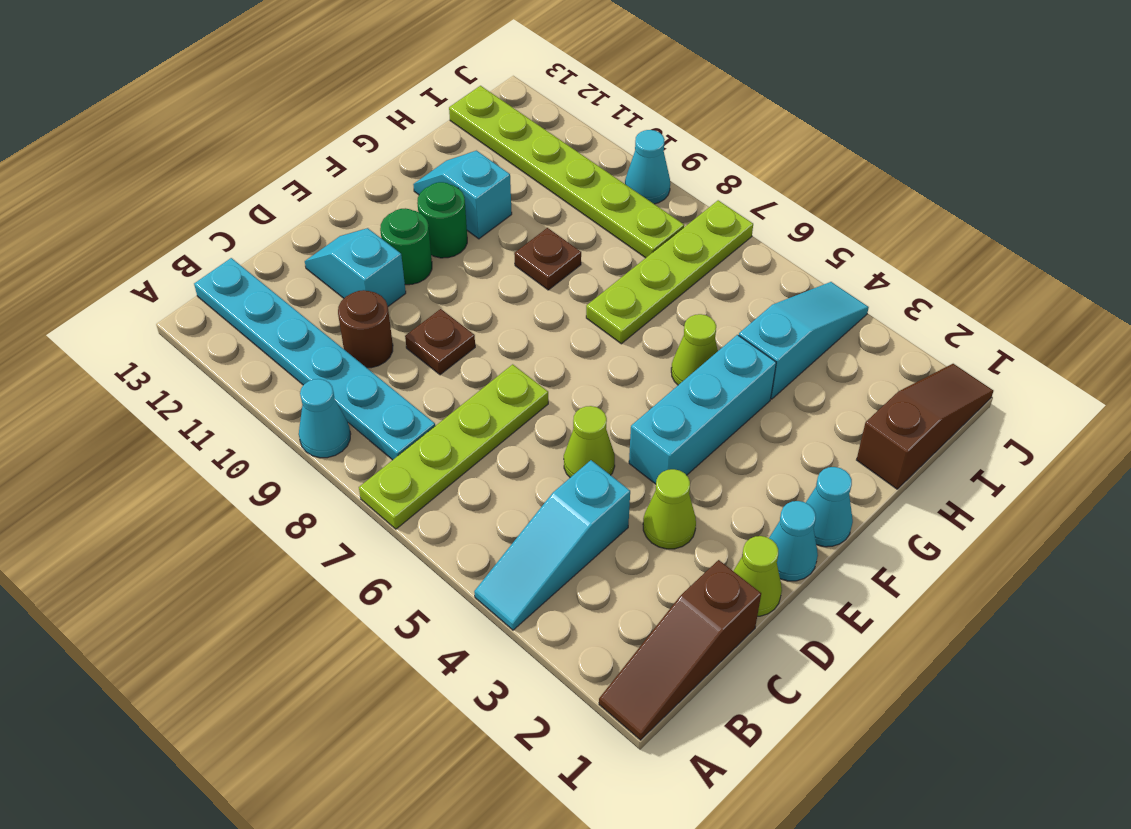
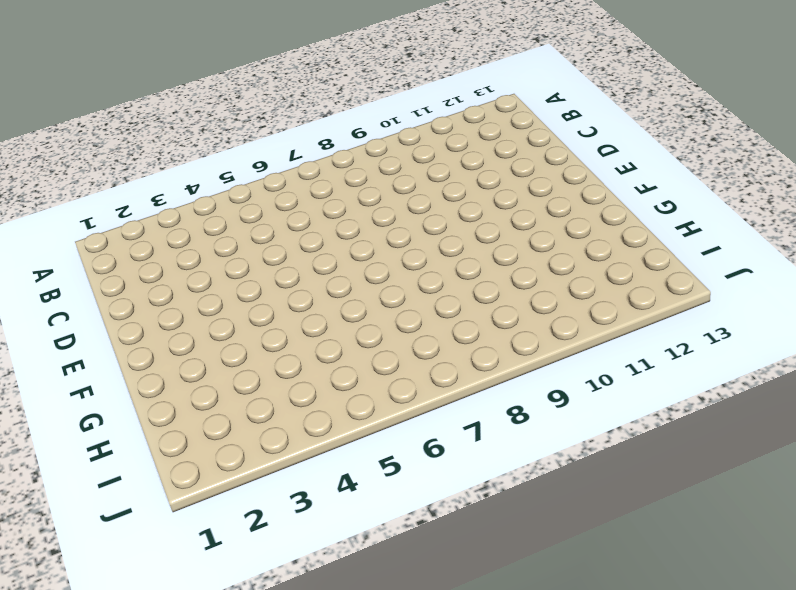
none -> brown 1x3 slope [599,560,761,740]
none -> cyan 1x3 slope [474,460,630,630]
none -> lime 1x4 plate [359,364,548,529]

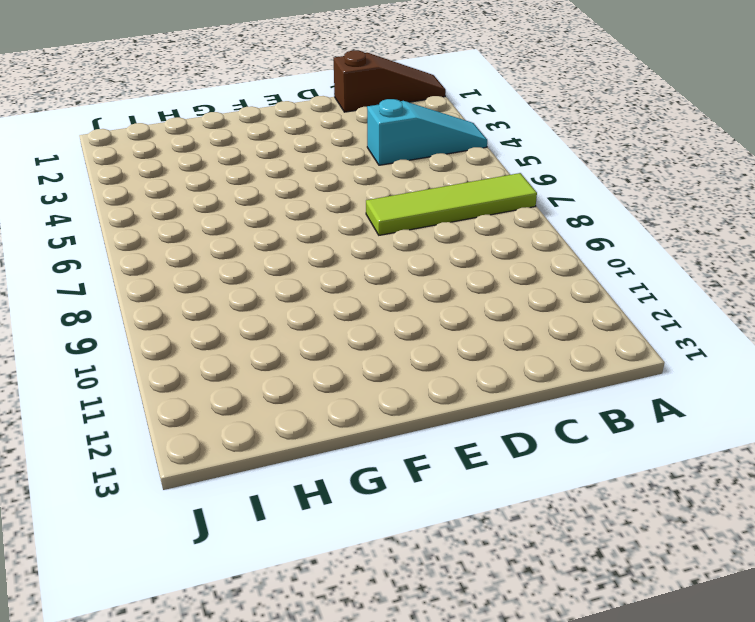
lime 1x4 tile [366,173,537,235] -> lime 1x4 plate [359,364,548,529]
none -> cyan 1x1 cone [299,379,351,458]
none -> cyan 1x6 plate [194,258,435,460]
none -> brown 1x1 round brick [338,290,393,368]

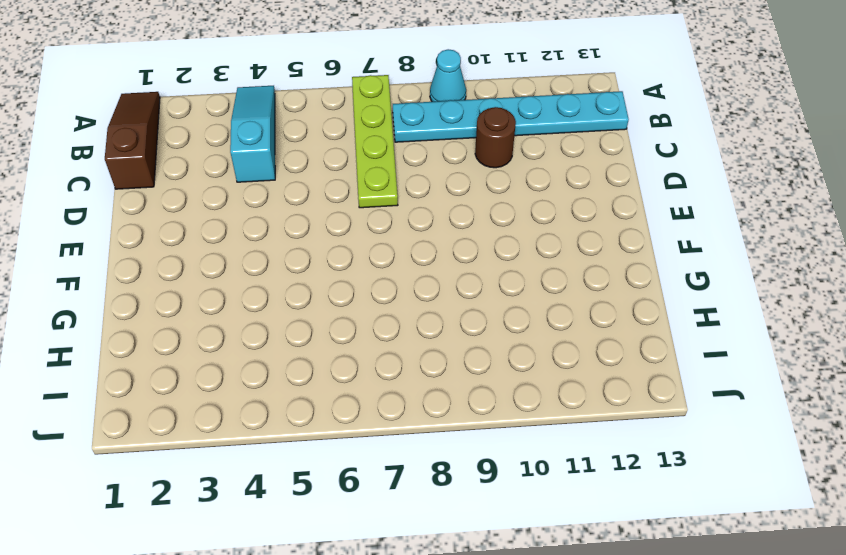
none -> lime 1x1 cone [734,536,782,616]
none -> lime 1x1 cone [643,469,696,549]
none -> lime 1x1 cone [564,406,615,477]

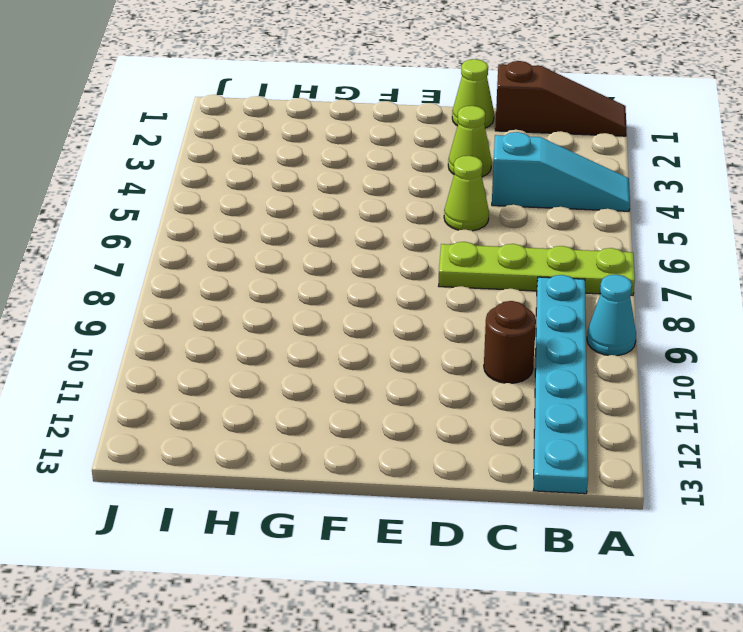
none -> brown 1x1 plate [405,309,475,375]
none -> cyan 1x2 slope [305,228,406,306]
none -> cyan 1x1 cone [769,501,818,581]

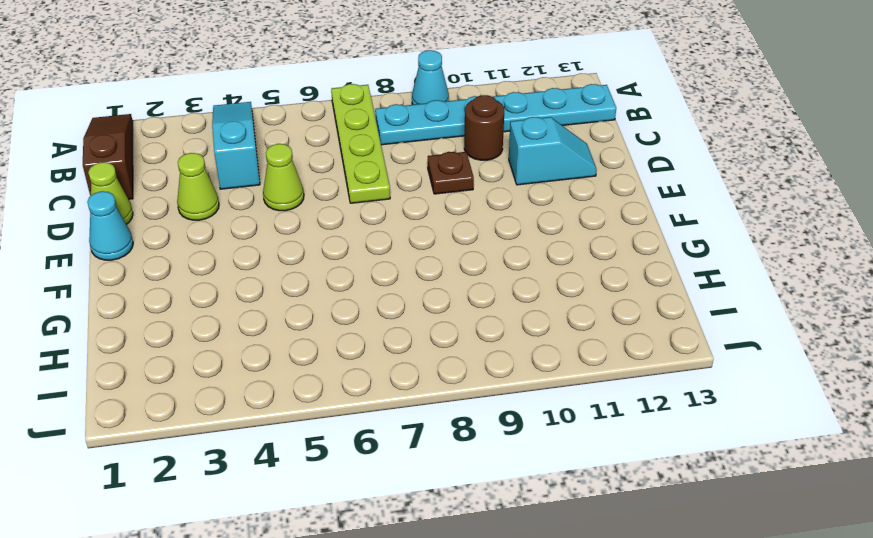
none -> cyan 1x3 brick [629,335,776,484]
none -> green 1x1 round brick [380,208,432,285]
none -> cyan 1x1 cone [806,467,853,547]

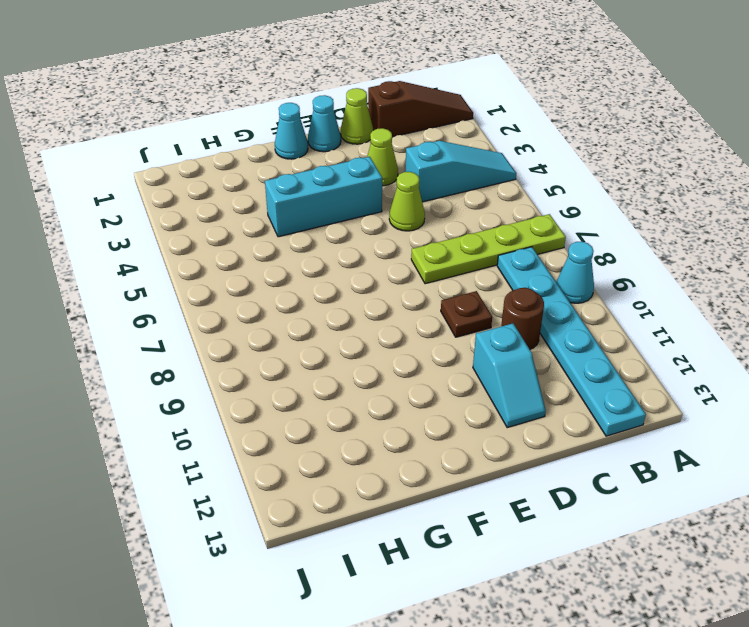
none -> green 1x1 round brick [380,208,432,285]
none -> green 1x1 round brick [417,182,467,258]
none -> lime 1x1 cone [671,314,718,385]

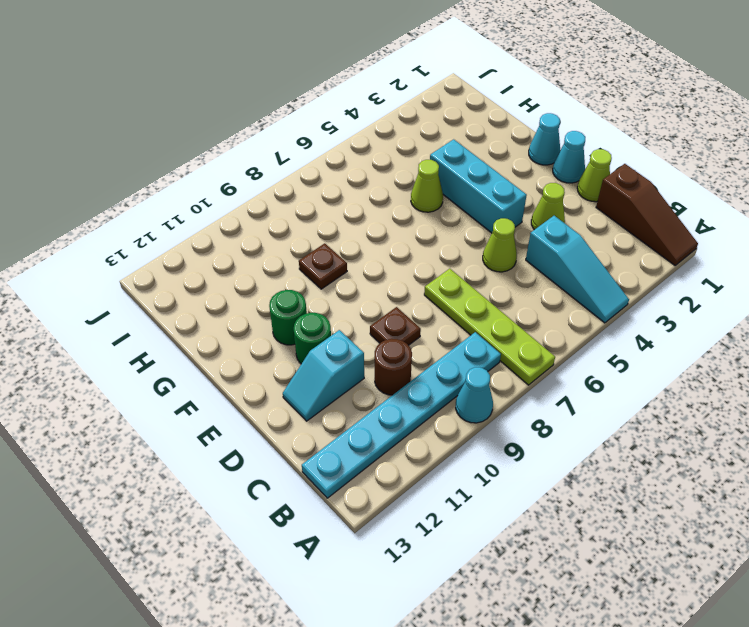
none -> lime 1x4 plate [586,200,753,344]
none -> cyan 1x2 slope [413,151,512,239]
none -> brown 1x3 slope [857,364,993,489]

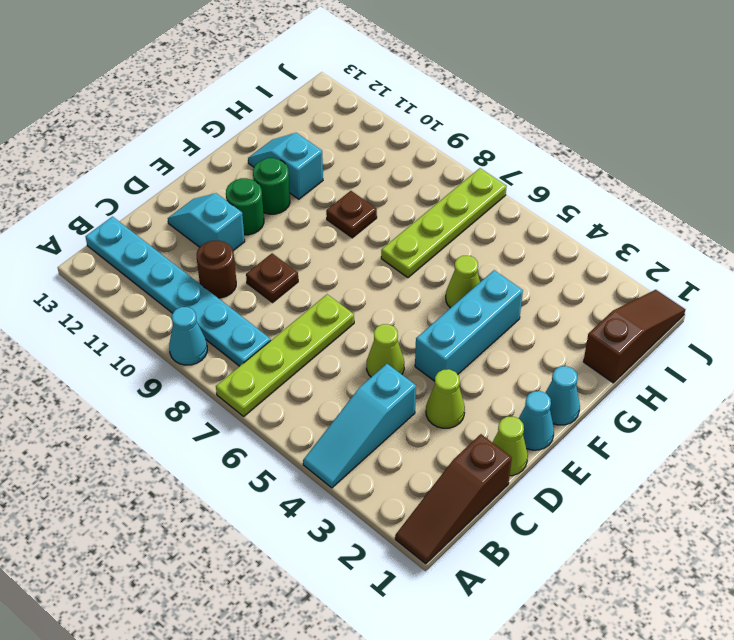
none -> cyan 1x3 slope [739,282,869,399]
none -> lime 1x6 plate [449,86,684,258]
none -> cyan 1x1 cone [625,130,670,204]

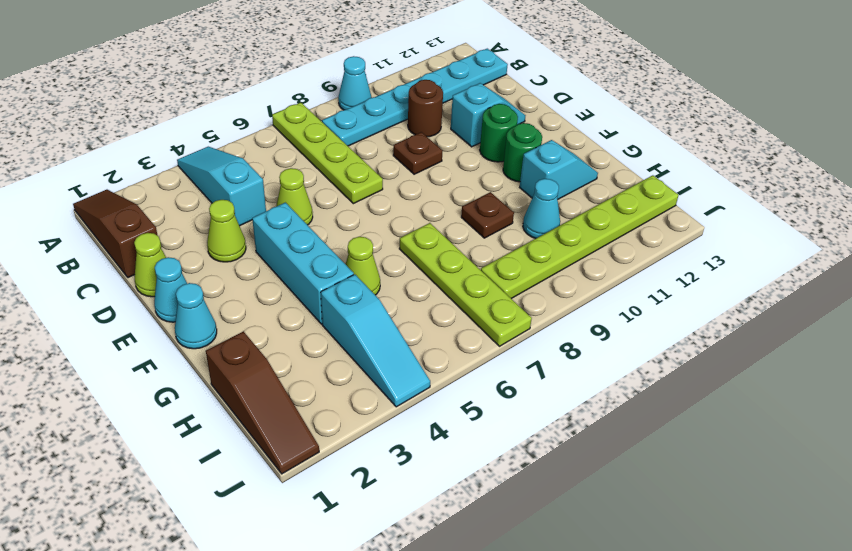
cyan 1x1 cone [523,179,560,239] -> cyan 1x1 cone moved to [625,130,670,204]

